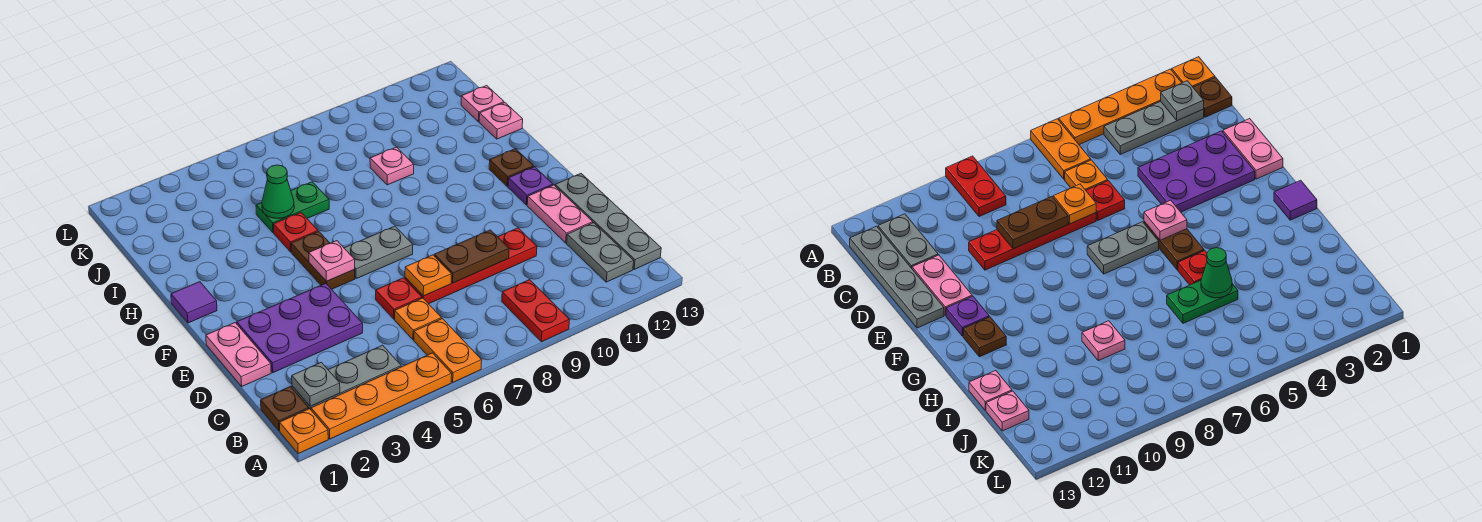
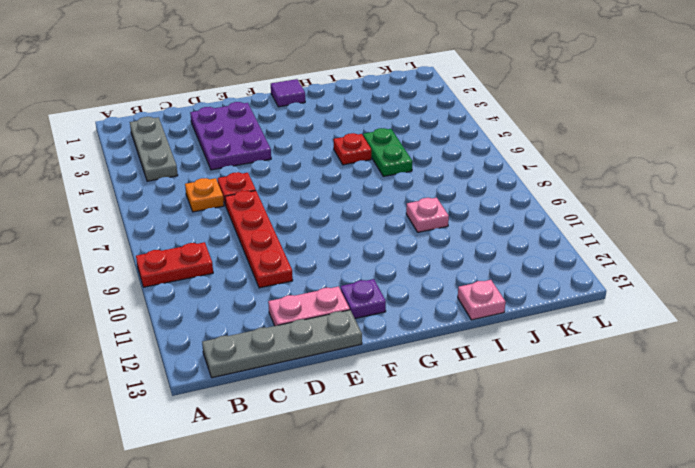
none -> orange 1x1 plate [280,409,328,454]
none -> orange 1x4 plate [311,353,452,439]
none -> orange 1x2 plate [414,319,482,382]

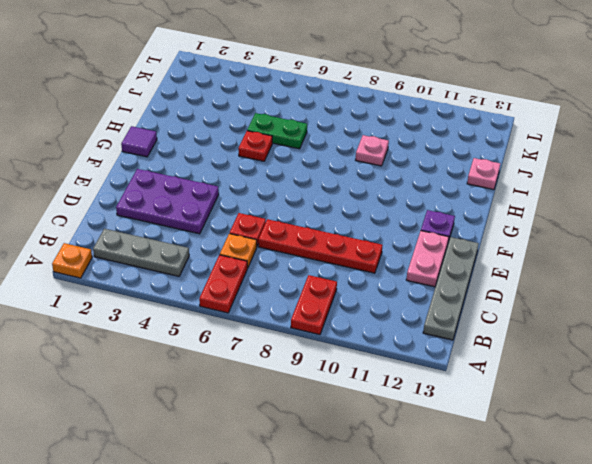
red 1x2 plate [199,255,247,313] -> orange 1x2 plate [414,319,482,382]
none -> orange 1x4 plate [311,353,452,439]
none -> brown 1x1 plate [261,387,309,431]
none -> grey 1x2 plate [567,223,634,282]

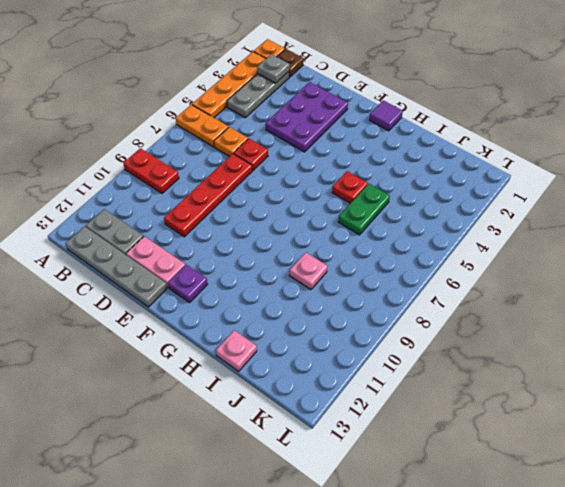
none -> pink 1x2 plate [206,323,271,386]
none -> brown 1x2 plate [291,232,355,289]
none -> grey 1x2 plate [344,226,413,279]

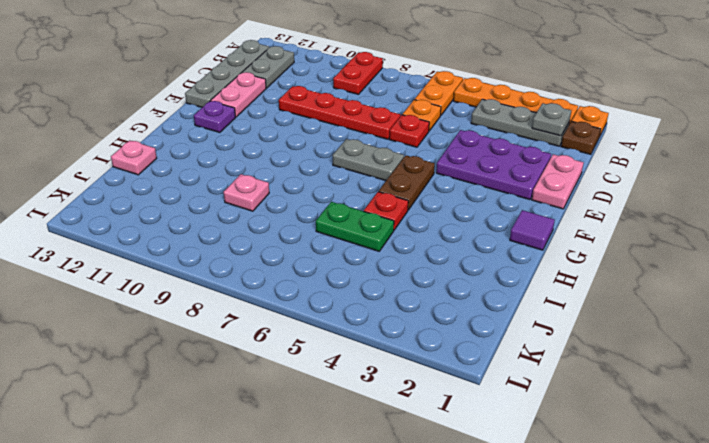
none -> brown 1x1 plate [489,149,534,186]
none -> pink 1x1 plate [461,86,504,122]
none -> orange 1x1 plate [405,255,451,296]

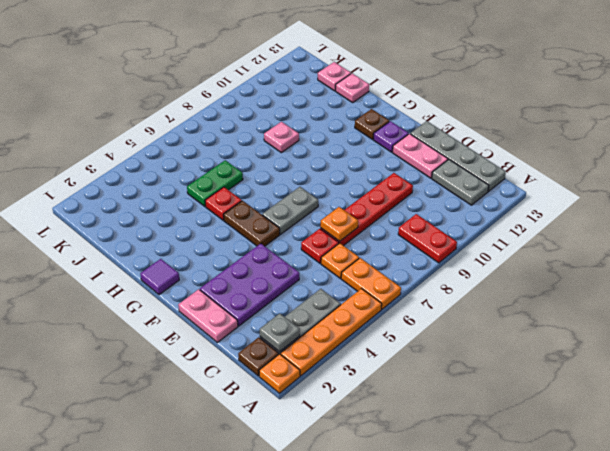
none -> brown 1x2 plate [434,230,509,283]
none -> pink 1x1 plate [309,241,355,281]
none -> green 1x1 cone [262,165,294,218]

